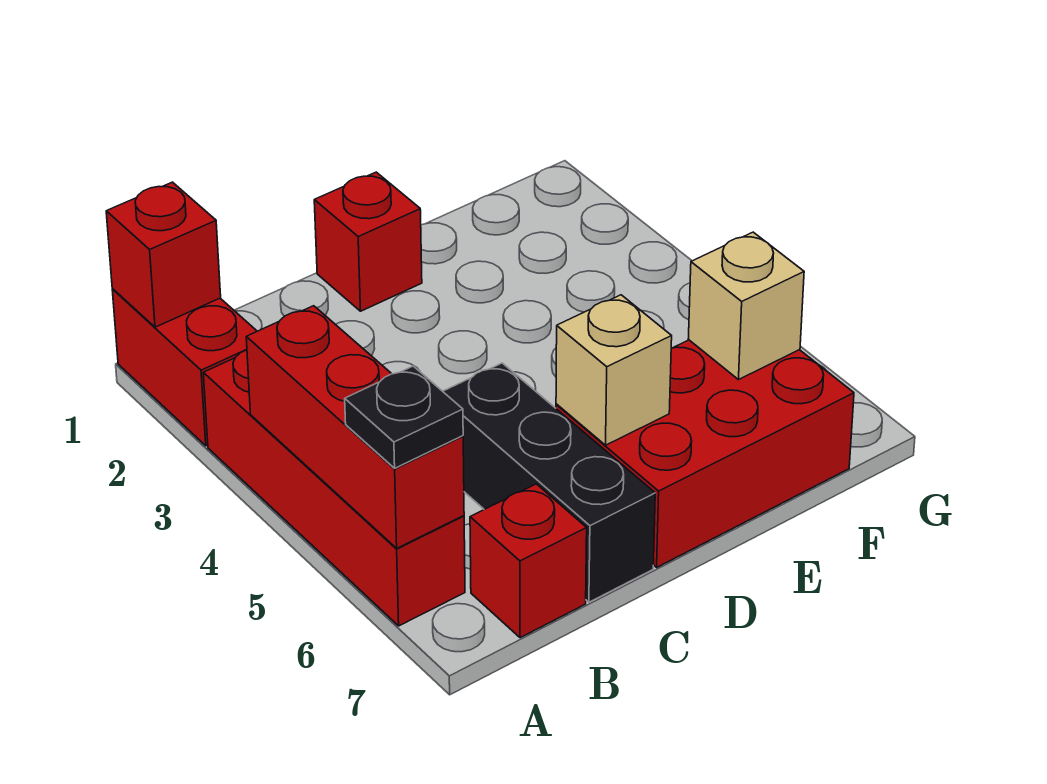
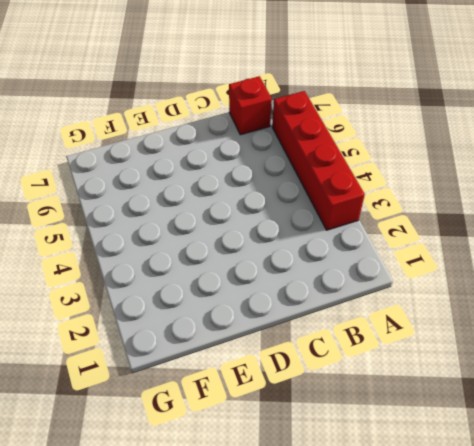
none -> red 1x2 brick [112,289,257,446]
none -> black 1x3 brick [443,363,655,602]

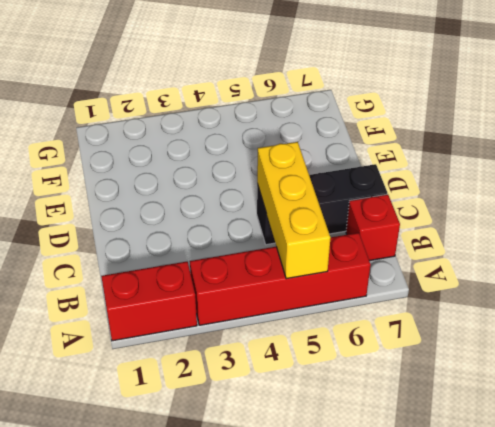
yellow 1x3 brick [257,142,331,279] -> red 1x3 brick [246,306,464,548]
none -> red 1x1 brick [314,172,422,311]
none -> red 2x3 brick [556,340,854,567]

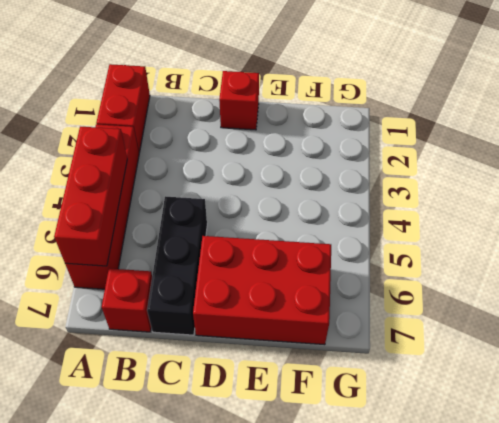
none -> red 1x1 brick [106,182,221,327]
none -> tan 1x1 brick [556,295,672,445]

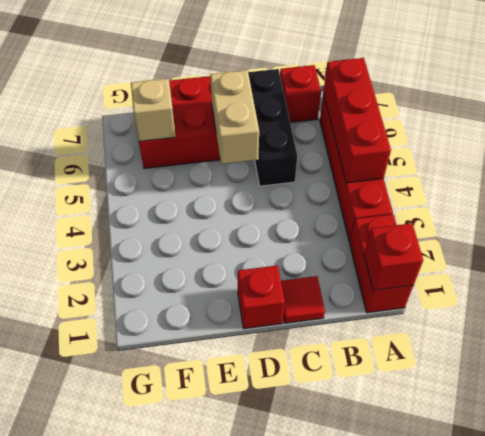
red 1x1 tile [281,276,325,323] -> none
tan 1x2 brick [210,70,259,164] -> tan 1x1 brick [556,295,672,445]
none -> black 1x1 plate [345,366,463,468]

